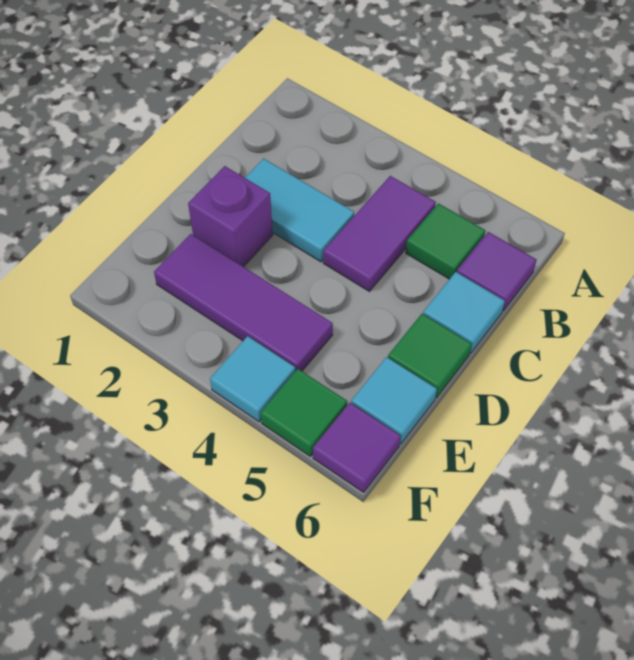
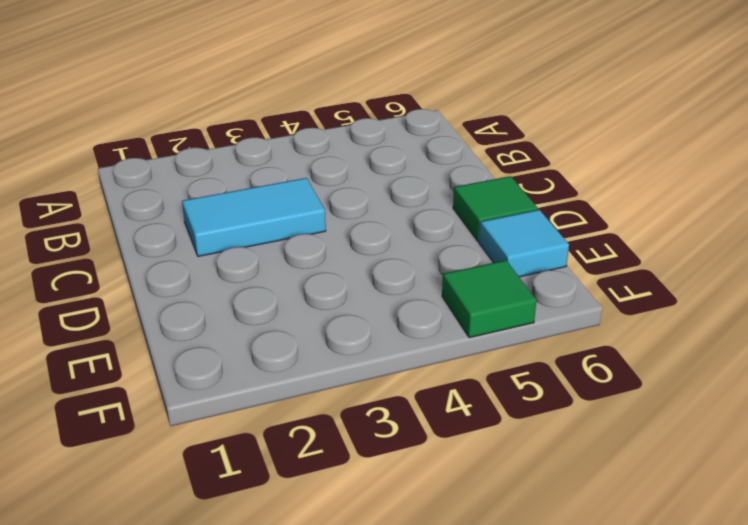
none -> purple 1x2 tile [323,176,436,291]
none -> green 1x1 tile [406,203,485,279]
none -> purple 1x1 tile [457,232,537,311]

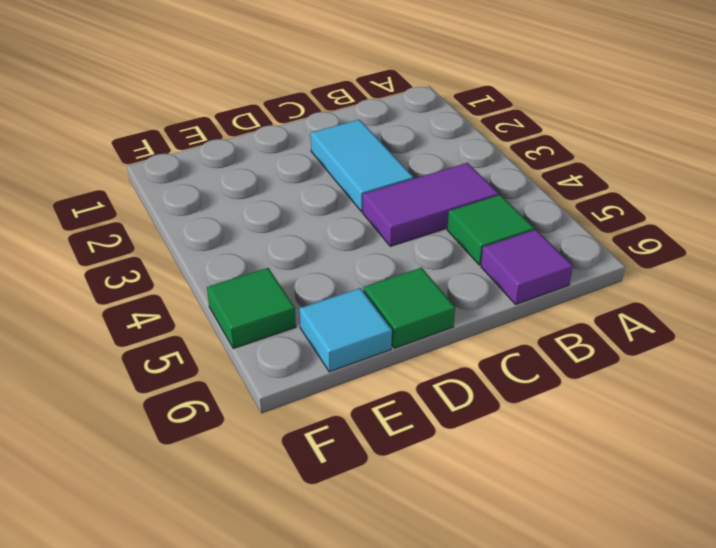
none -> cyan 1x1 tile [423,272,505,353]
none -> purple 1x1 brick [188,166,273,267]
none -> purple 1x3 tile [154,234,333,371]

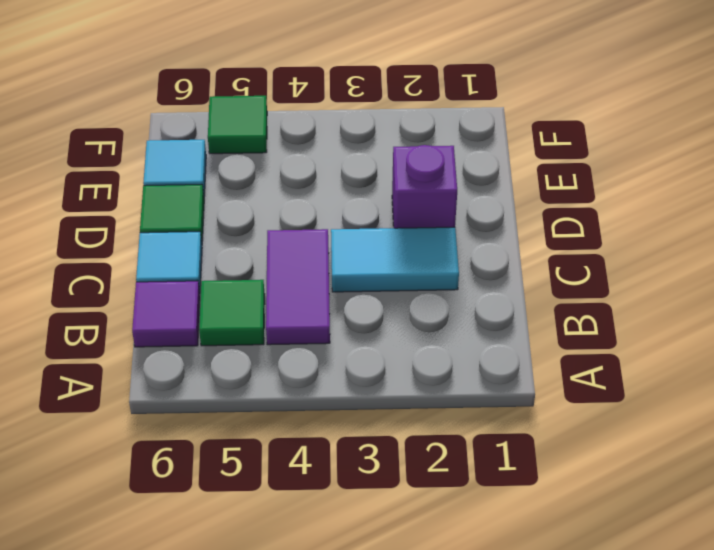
none -> purple 1x3 tile [154,234,333,371]
none -> cyan 1x1 tile [210,336,295,422]
none -> purple 1x1 tile [313,403,401,492]

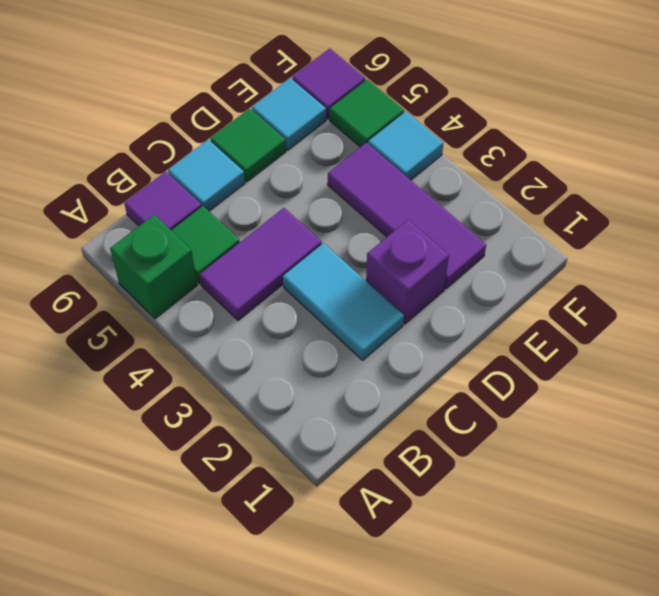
green 1x1 brick [110,215,197,319] -> none

